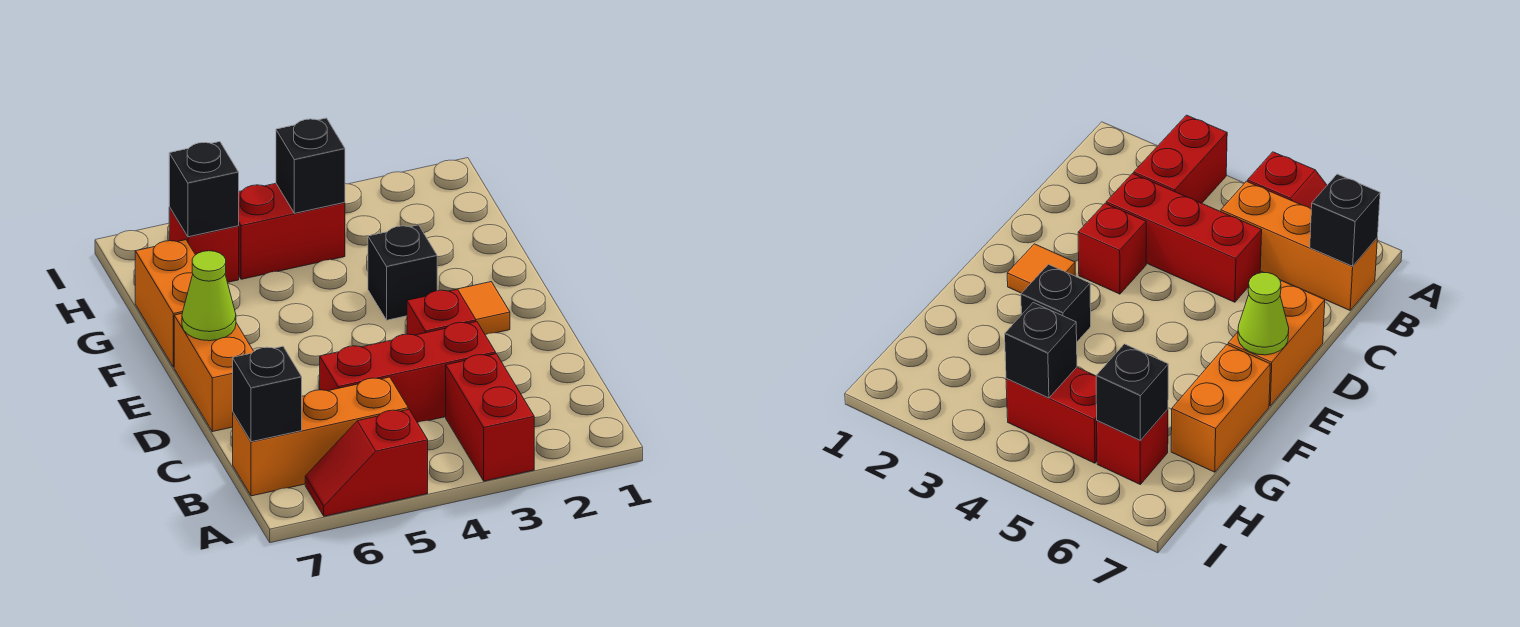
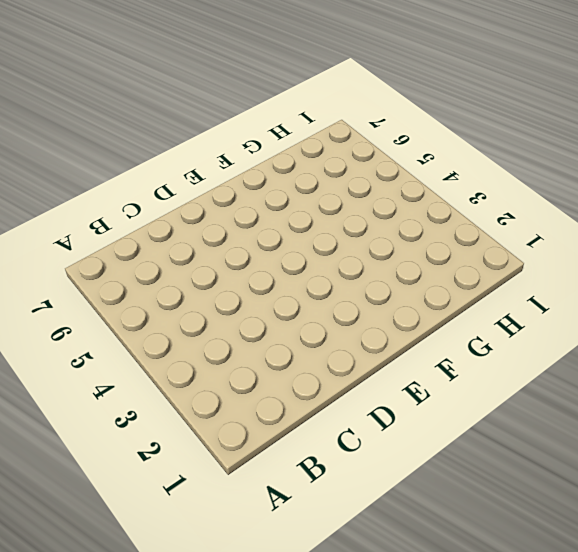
none -> red 1x2 brick [446,354,534,481]
none -> red 1x2 slope [305,409,428,516]
none -> orange 1x3 brick [233,377,408,496]

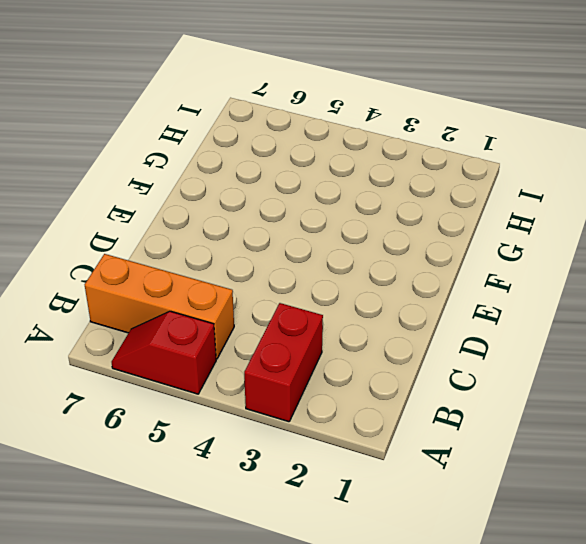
none -> red 1x3 brick [320,322,496,423]
none -> red 1x1 brick [407,289,476,335]
none -> orange 1x2 brick [174,314,254,432]

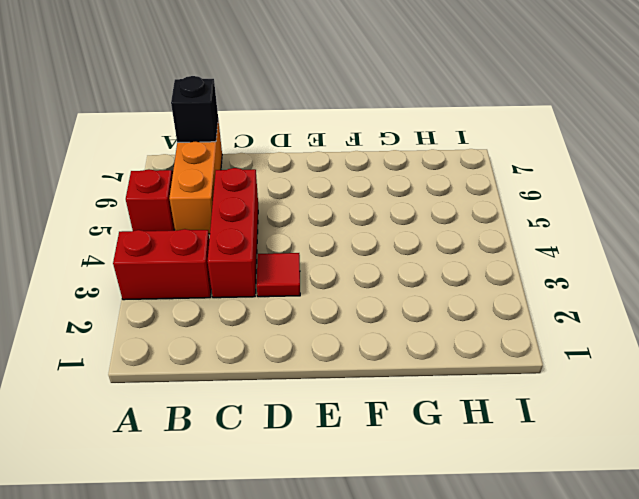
red 1x1 tile [257,253,300,297] -> red 1x1 brick [407,289,476,335]
none -> orange 1x2 brick [174,314,254,432]
none -> orange 1x1 tile [451,282,510,335]
none -> black 1x1 brick [368,225,437,320]

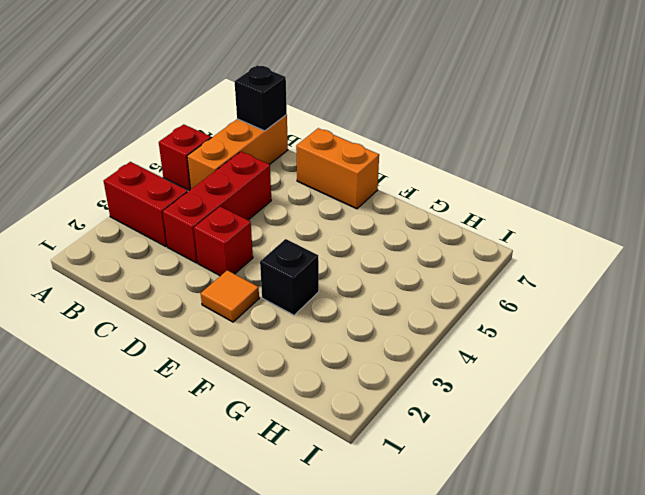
none -> orange 1x2 brick [135,240,195,367]
none -> red 1x2 brick [239,184,345,279]
none -> red 1x1 brick [169,207,239,282]

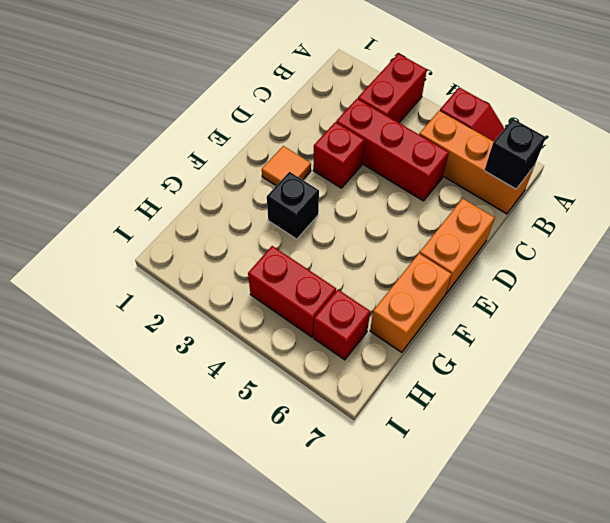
none -> lime 1x1 cone [182,251,236,341]
none -> black 1x1 brick [276,118,345,213]
none -> black 1x1 brick [169,142,239,237]

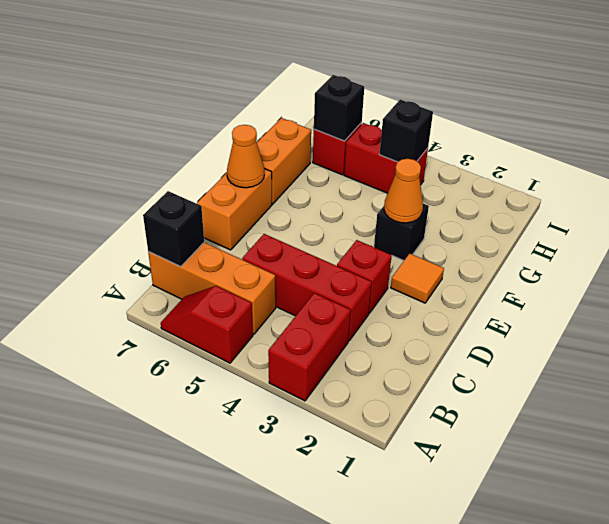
orange 1x1 cone [227,125,264,188] -> lime 1x1 cone [182,251,236,341]
orange 1x1 cone [384,159,423,223] -> none

